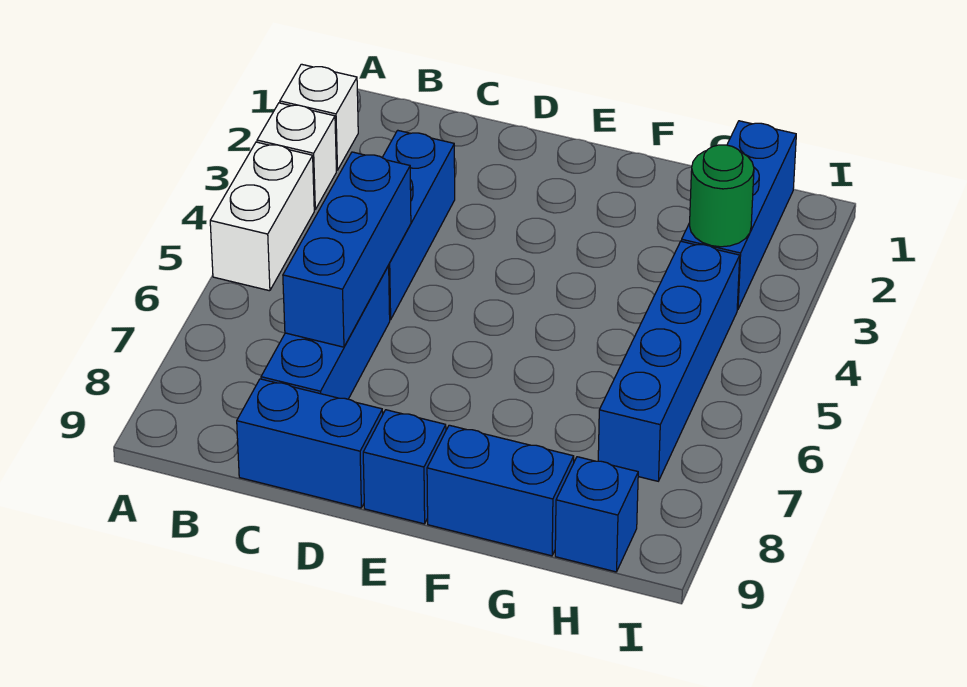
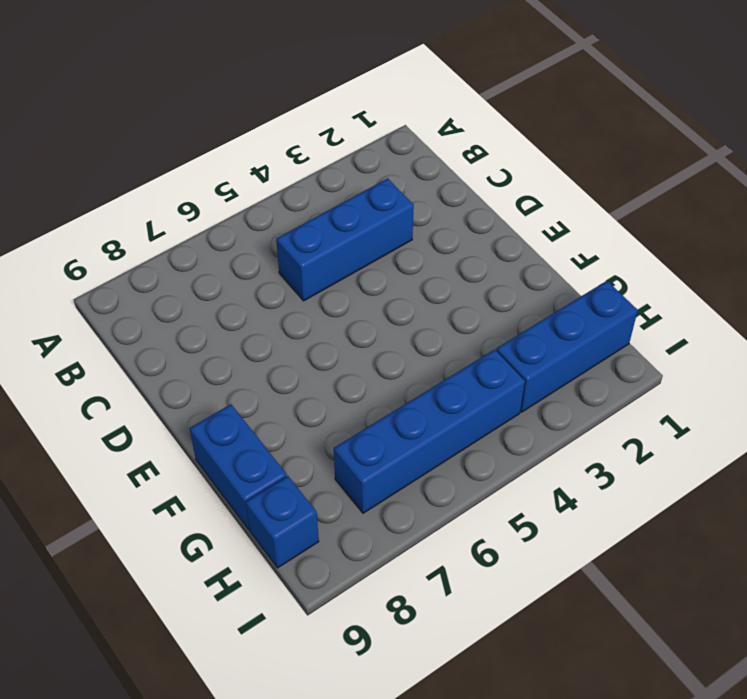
none -> white 1x1 brick [280,64,358,170]
none -> white 1x1 brick [257,103,336,210]
none -> white 1x2 brick [210,142,314,291]

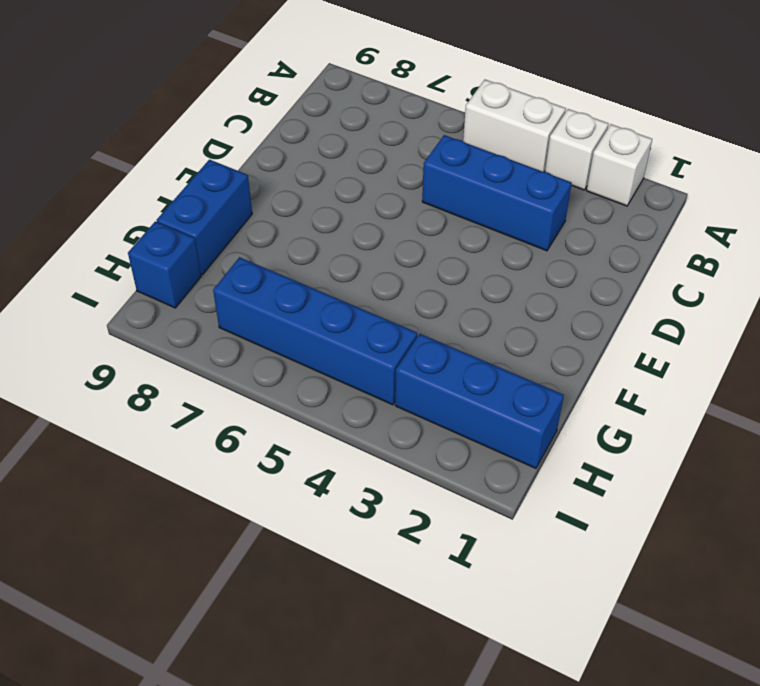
none -> blue 1x3 brick [261,266,390,399]
none -> blue 1x2 brick [237,379,383,508]
none -> blue 1x1 brick [363,410,446,524]

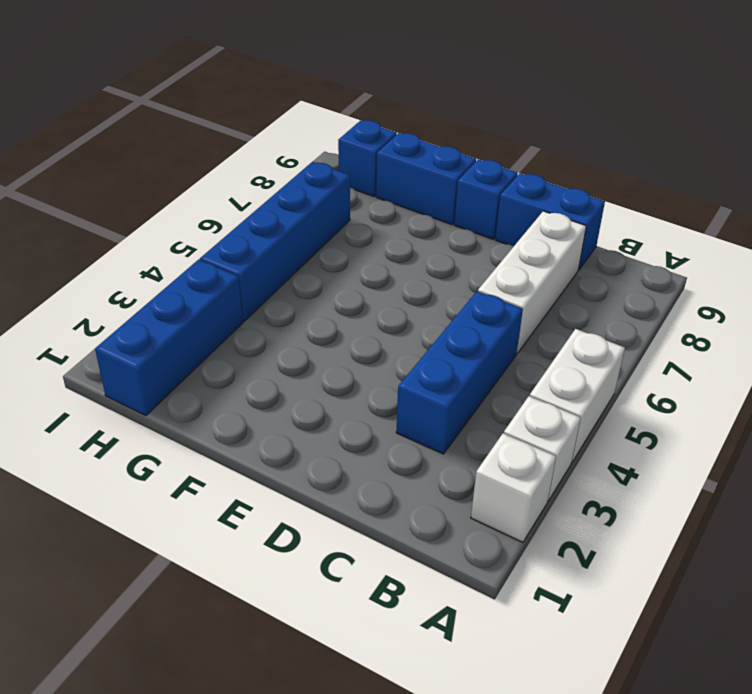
white 1x3 brick [478,211,586,353] -> blue 1x3 brick [261,266,390,399]
none -> blue 1x3 brick [283,152,411,347]
none -> green 1x1 round brick [690,145,754,247]

